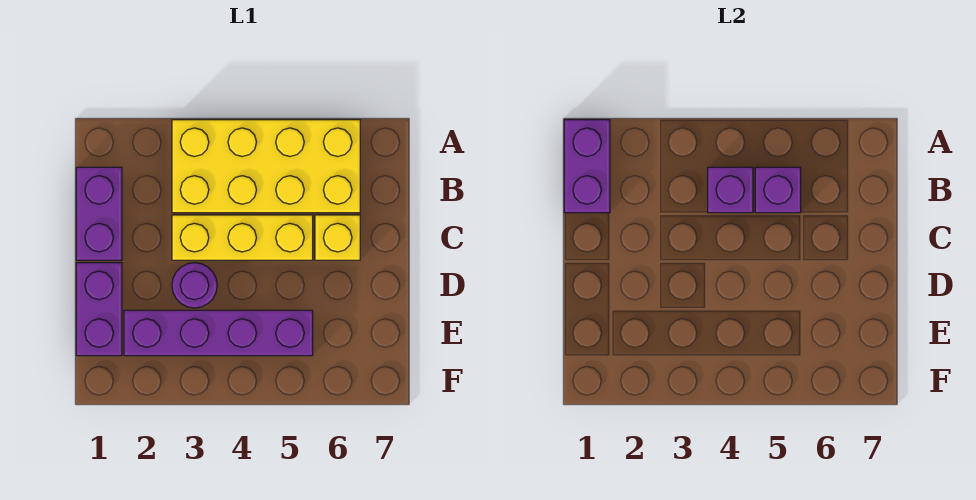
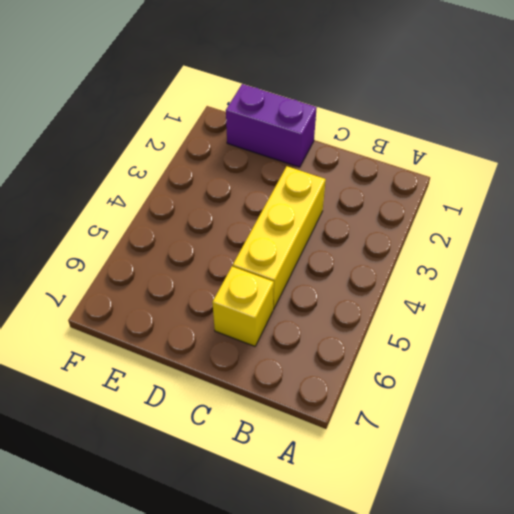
none -> yellow 2x4 brick [172,120,360,213]
none -> purple 1x2 brick [76,167,122,260]

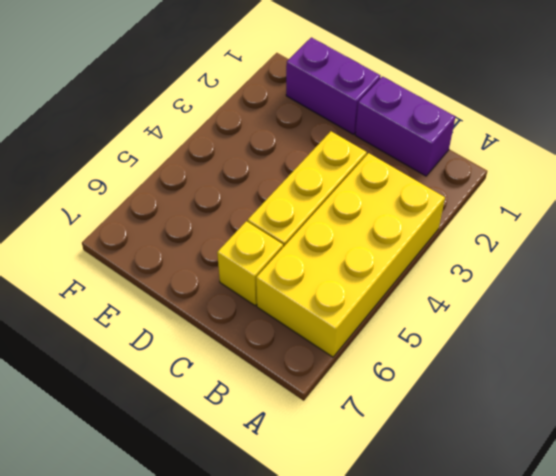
none -> purple 1x1 round brick [172,263,217,308]
none -> purple 1x4 brick [124,310,313,356]

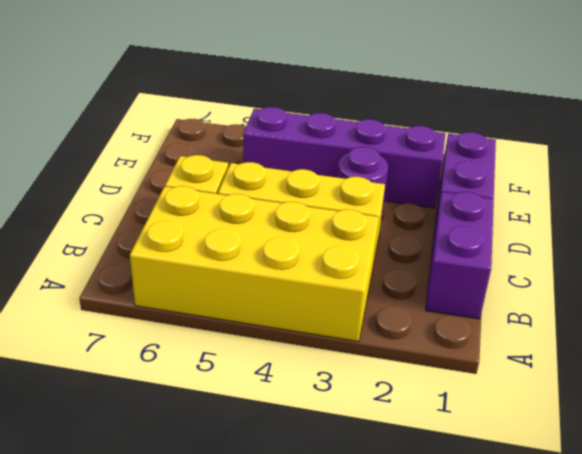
none -> purple 1x2 brick [564,120,610,213]
none -> purple 1x1 brick [708,167,753,213]

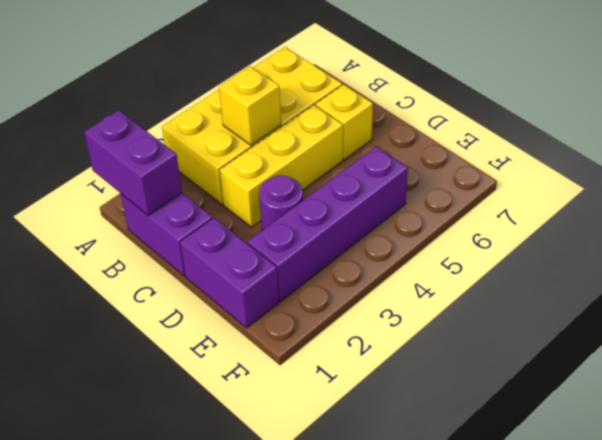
yellow 1x1 brick [219,66,281,145] -> purple 1x1 brick [708,167,753,213]
none -> purple 1x1 brick [755,167,801,213]

